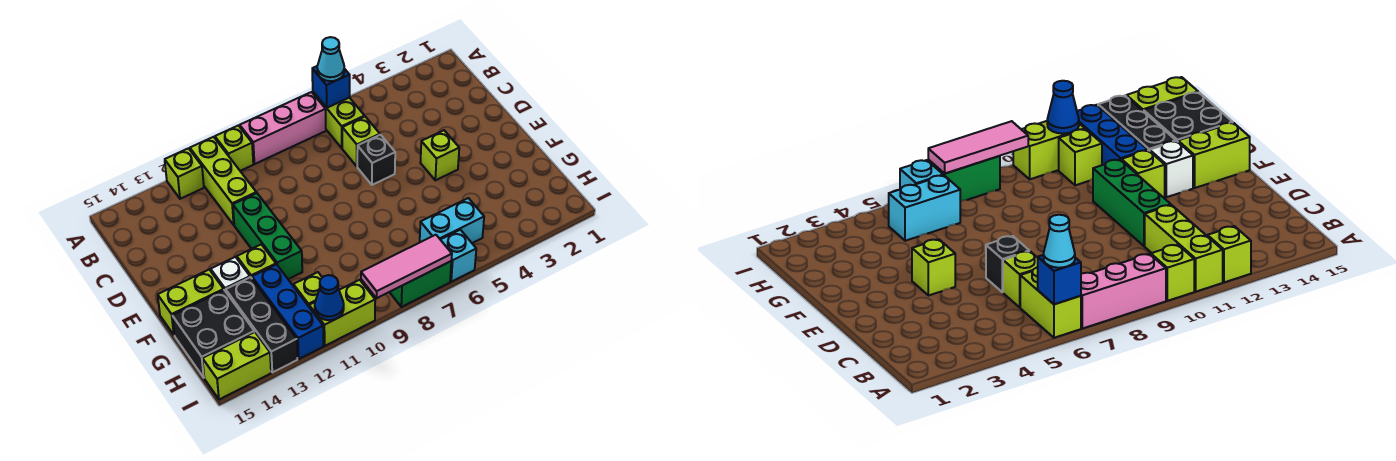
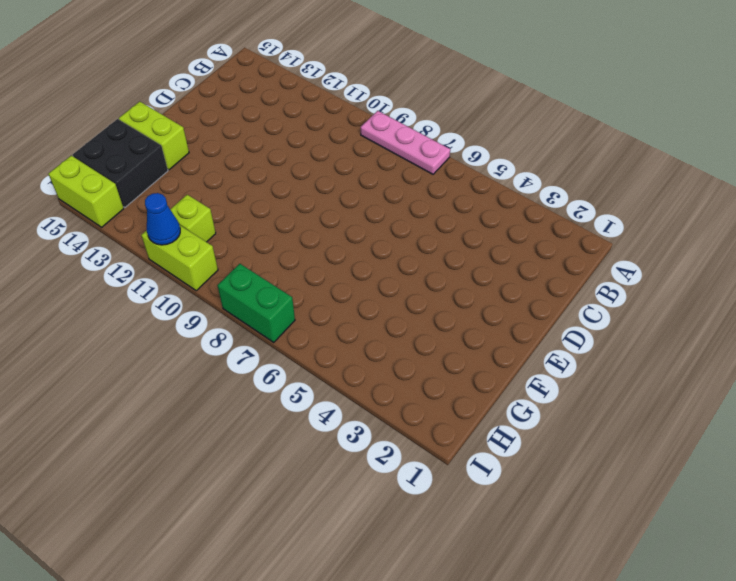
pink 1x3 plate [361,111,450,174] -> pink 1x3 brick [240,92,326,164]
none -> lime 1x2 brick [313,92,365,148]
none -> lime 1x1 brick [215,126,253,171]
none -> lime 1x3 brick [190,137,256,225]

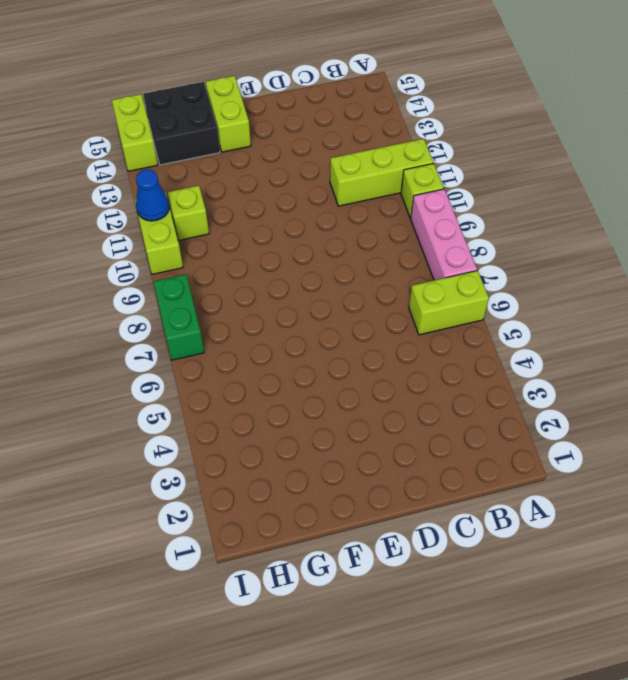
none -> lime 1x1 brick [165,148,204,199]
none -> lime 1x1 brick [342,117,380,166]
none -> black 1x1 brick [357,135,395,185]

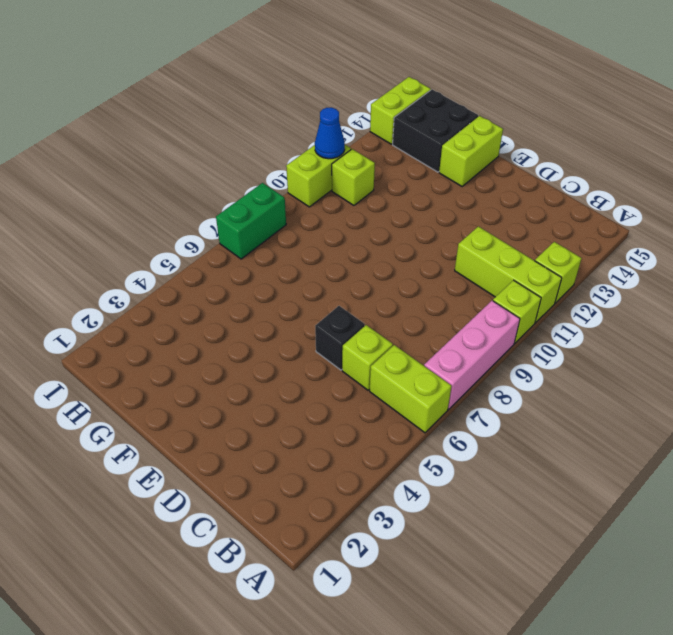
none -> green 1x3 brick [233,193,302,279]
none -> lime 1x1 brick [420,130,459,180]
none -> lime 1x1 brick [237,244,276,278]

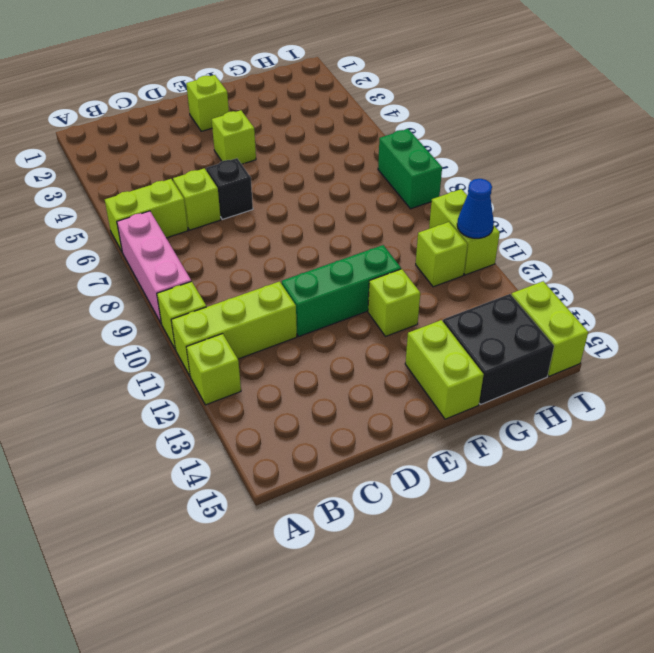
lime 1x1 brick [186,75,229,131] -> none
none -> white 1x1 brick [211,257,250,291]
none -> blue 1x3 brick [252,265,323,359]
none -> black 1x3 brick [226,277,297,372]

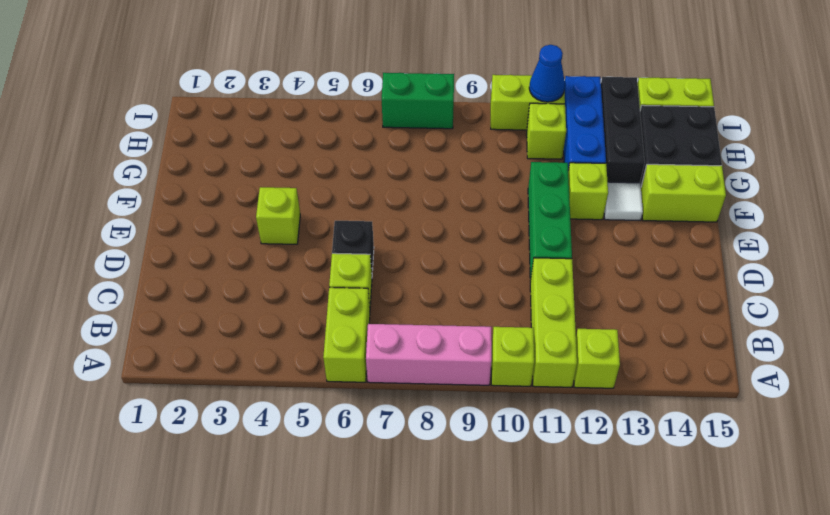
white 1x1 tile [604,182,643,220] -> white 1x1 brick [211,257,250,291]
none -> cyan 1x2 brick [420,198,484,243]
none -> cyan 1x1 brick [440,230,476,282]
none -> blue 1x1 brick [312,66,350,108]

